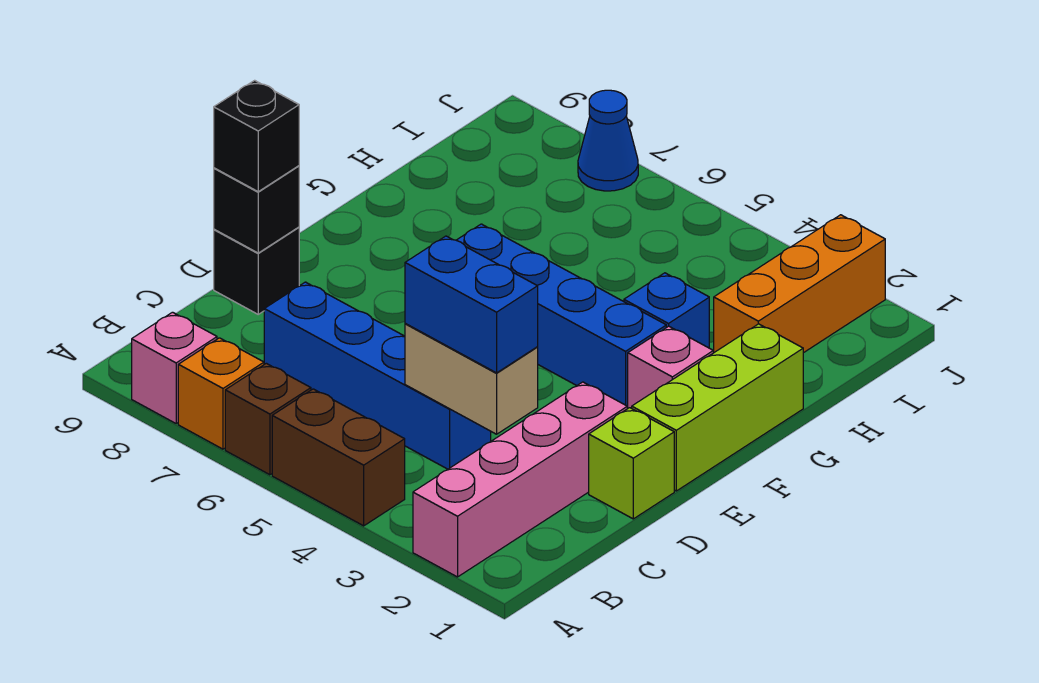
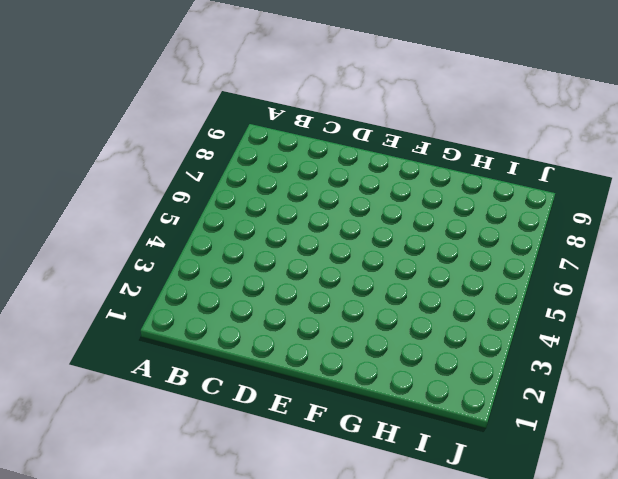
none -> pink 1x4 brick [413,382,627,577]
none -> brown 1x2 brick [272,389,405,526]
none -> brown 1x1 brick [225,363,311,475]

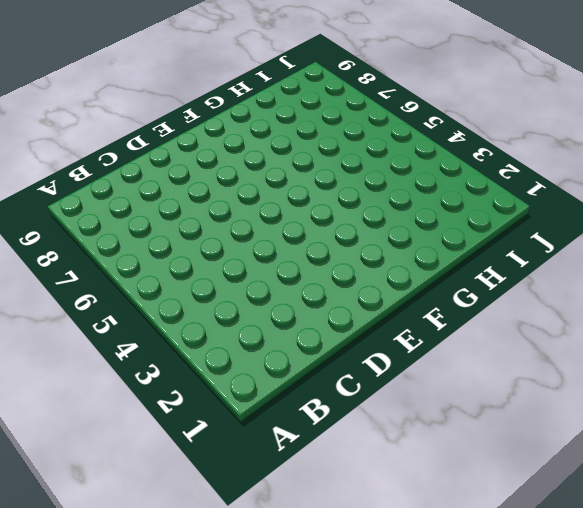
none -> pink 1x4 brick [413,382,627,577]
none -> brown 1x2 brick [272,389,405,526]
none -> brown 1x1 brick [225,363,311,475]

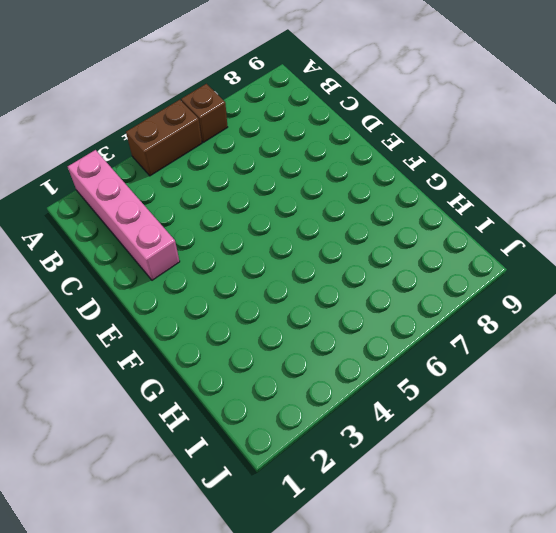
none -> orange 1x1 brick [178,338,264,449]
none -> pink 1x1 brick [132,312,217,423]
none -> blue 1x4 brick [264,282,491,469]

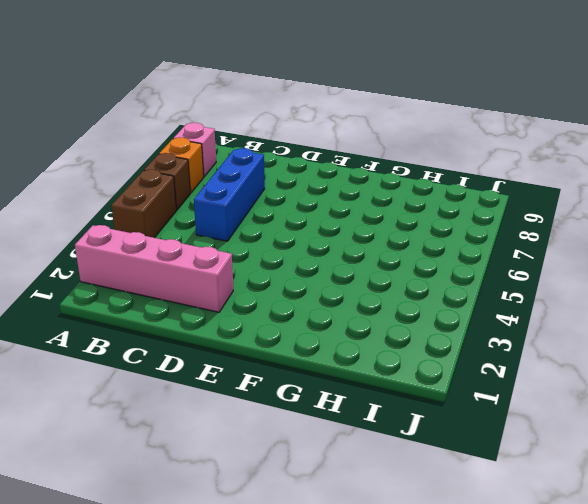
blue 1x3 brick [194,148,265,241] -> blue 1x4 brick [264,282,491,469]
none -> lime 1x1 brick [589,408,674,519]
none -> black 1x1 brick [214,227,299,314]
none -> lime 1x3 brick [632,324,803,491]

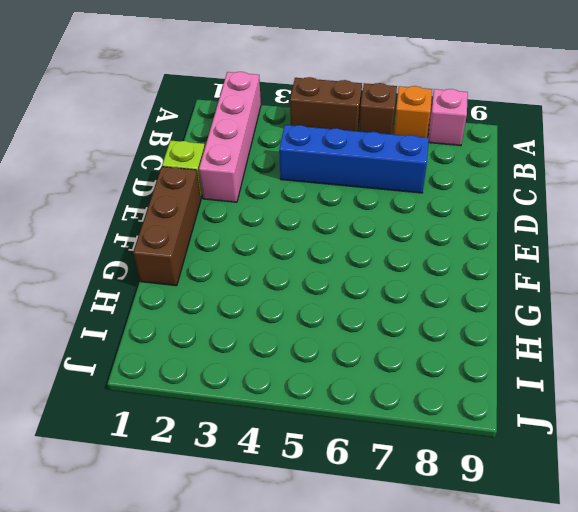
brown 1x3 brick [133,167,201,286] -> lime 1x3 brick [632,324,803,491]
none -> black 1x1 brick [214,227,299,314]
none -> pink 1x1 brick [628,326,713,408]
none -> blue 1x4 brick [456,224,666,409]

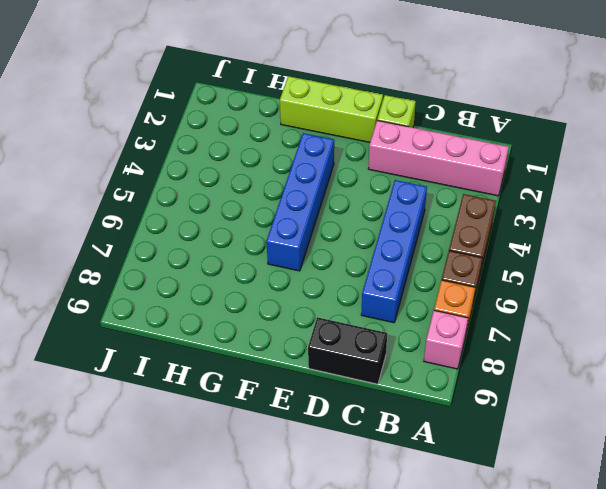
black 1x2 brick [308,317,387,384] -> black 1x1 brick [214,227,299,314]
none -> pink 1x1 brick [628,326,713,408]
none -> blue 1x1 brick [624,273,709,348]
none -> orange 1x3 brick [714,215,885,353]

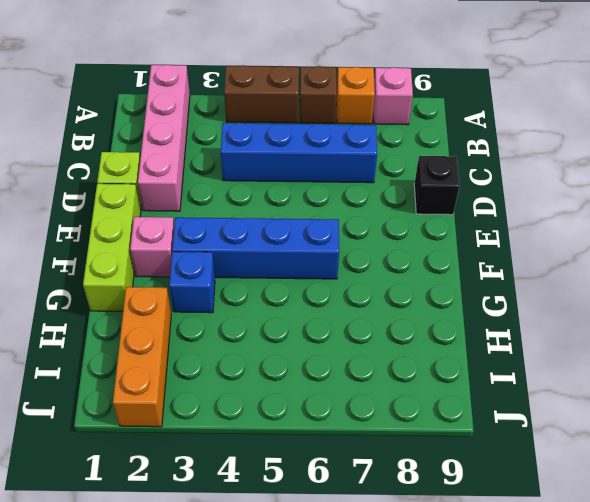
none -> blue 1x1 cone [578,90,638,191]
none -> tan 1x2 brick [405,324,538,434]
none -> black 1x1 brick [214,166,299,253]

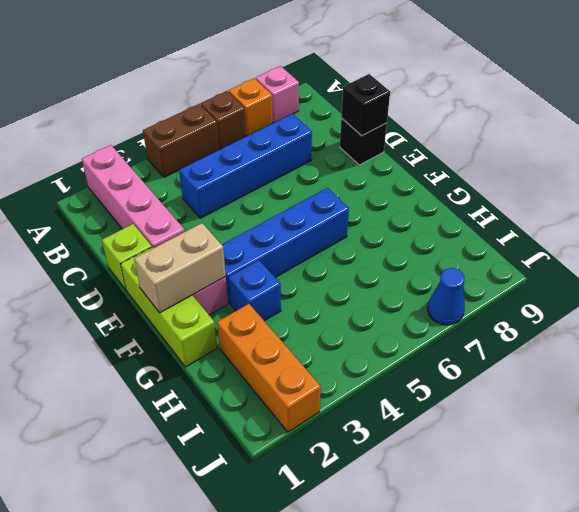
tan 1x2 brick [134,223,226,313] -> tan 1x2 brick moved to [405,324,538,434]
none -> blue 1x2 brick [405,236,538,373]
none -> black 1x1 brick [214,80,299,192]

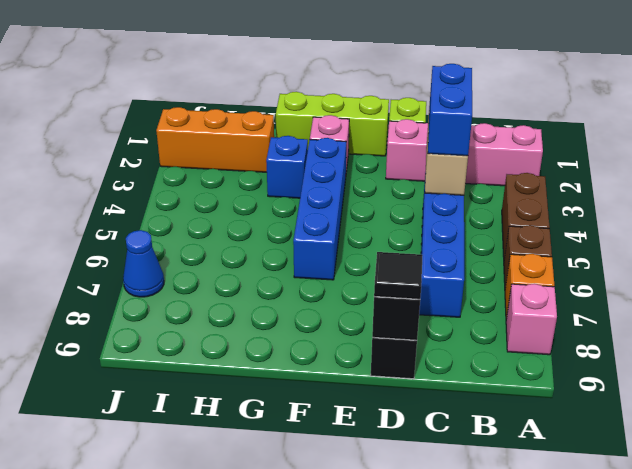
black 1x1 tile [374,252,423,299] -> black 1x1 brick [214,80,299,192]

